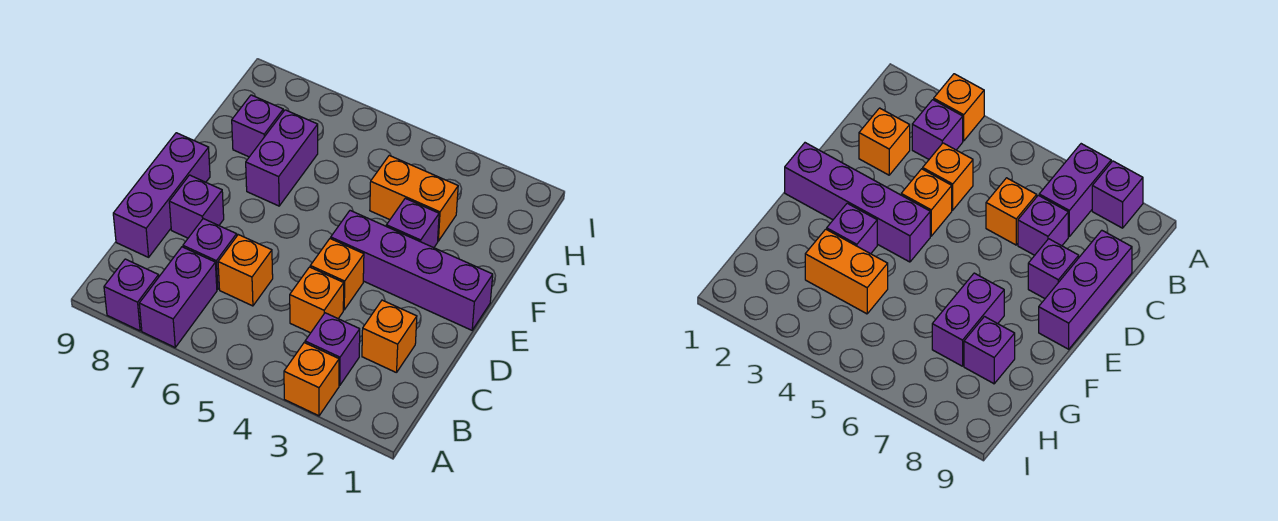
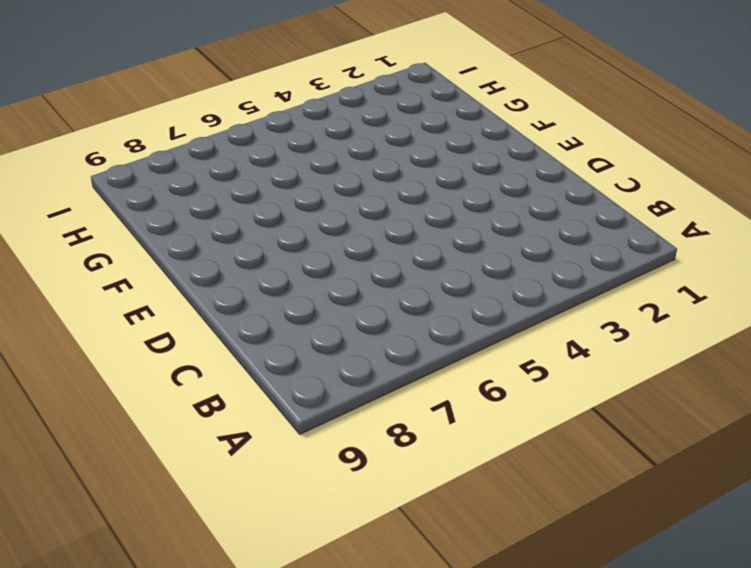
none -> orange 1x1 brick [284,343,339,416]
none -> purple 1x2 brick [139,247,217,347]
none -> purple 1x1 brick [104,259,159,331]

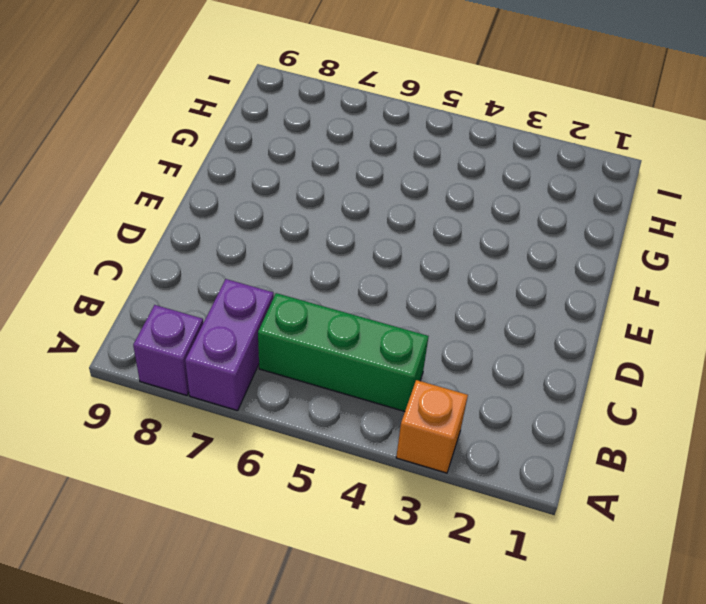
green 1x3 brick [258,293,429,412] -> none
none -> purple 1x1 brick [305,313,360,386]
none -> orange 1x1 brick [362,300,417,373]
none -> orange 1x1 brick [290,267,344,333]

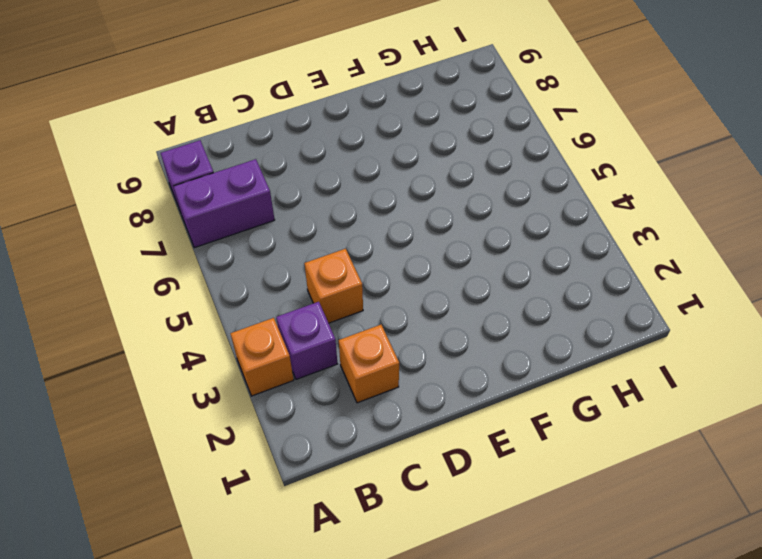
none -> orange 1x1 brick [218,235,273,306]
none -> purple 1x1 brick [183,219,237,290]
none -> purple 1x3 brick [113,133,210,257]

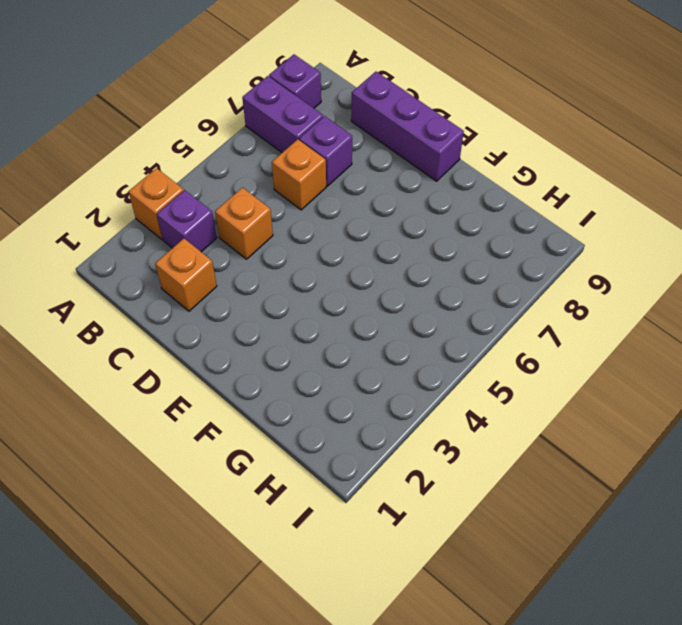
none -> orange 1x1 brick [310,239,364,310]
none -> purple 1x1 brick [169,175,224,238]
none -> purple 1x4 brick [331,211,493,330]

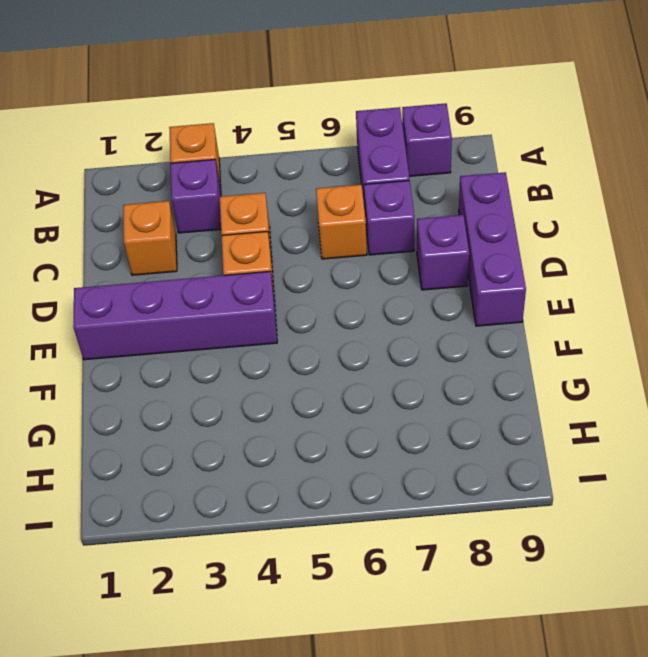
none -> purple 1x1 brick [386,198,439,248]
none -> purple 1x2 brick [246,110,318,206]
none -> orange 1x2 brick [370,156,458,241]

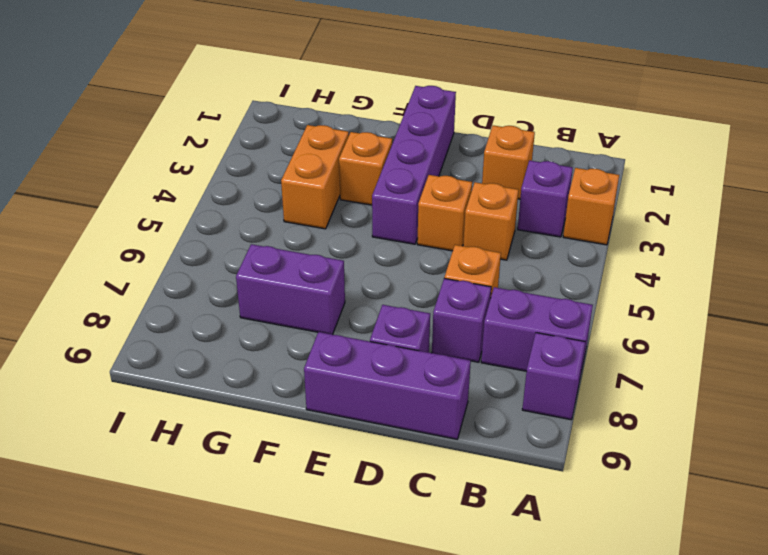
orange 1x1 brick [339,132,392,205] -> purple 1x1 brick [386,198,439,248]
none -> purple 1x1 brick [232,95,283,157]

